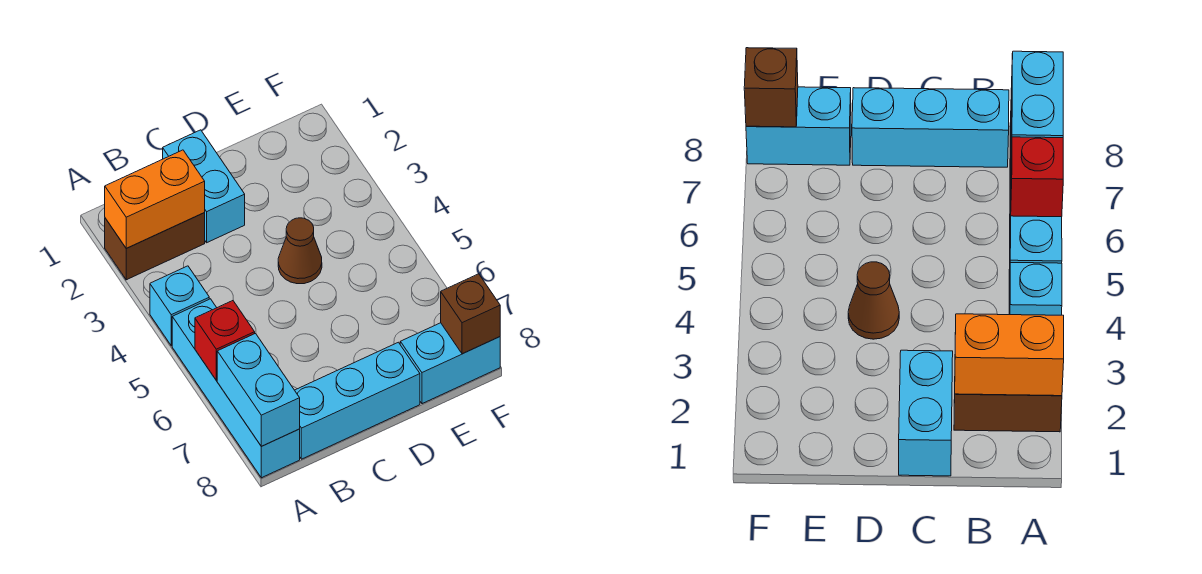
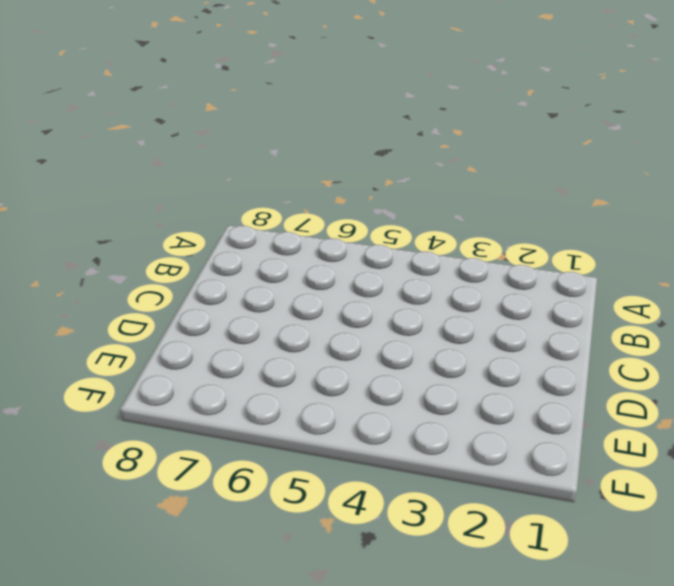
none -> brown 1x2 brick [105,213,205,280]
none -> cyan 1x1 brick [150,266,209,346]

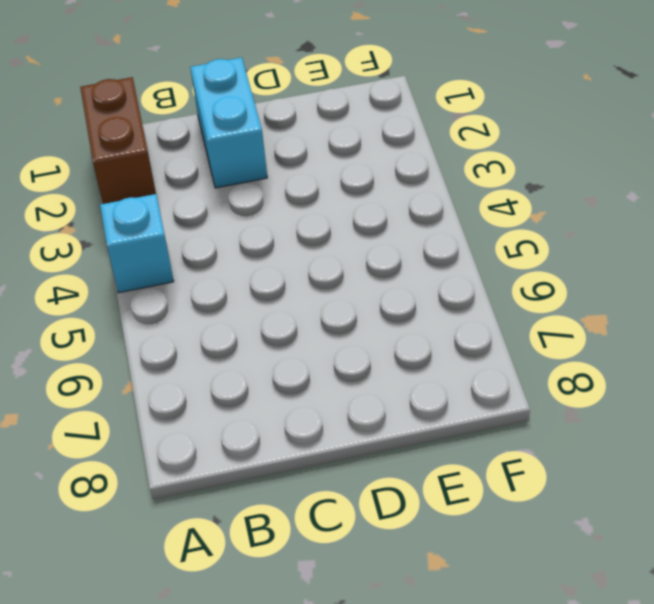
brown 1x2 brick [80,77,156,204] -> brown 1x2 brick turned to [105,213,205,280]
none -> cyan 1x4 brick [172,299,300,478]
none -> cyan 1x3 brick [295,342,420,459]

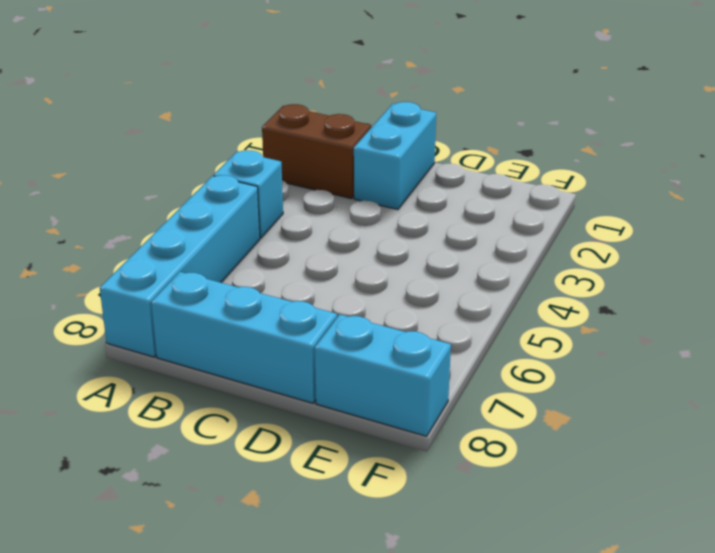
none -> brown 1x1 cone [278,218,322,284]
none -> orange 1x2 brick [105,150,205,248]

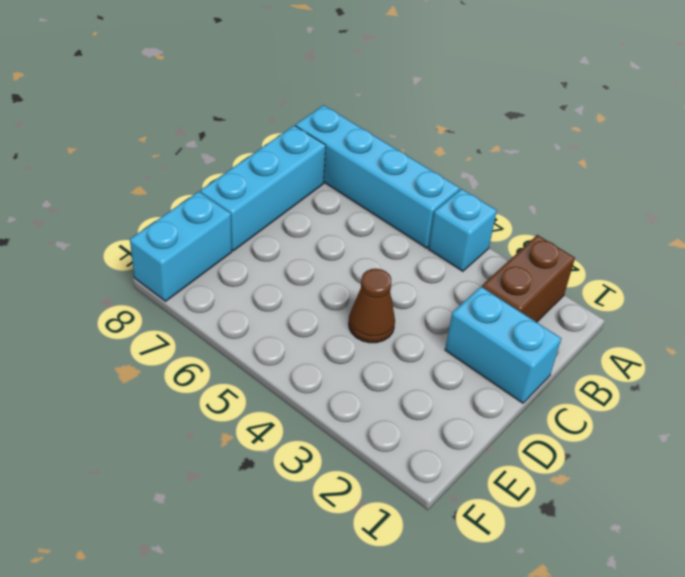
none -> orange 1x2 brick [105,150,205,248]
none -> red 1x1 brick [195,301,255,380]

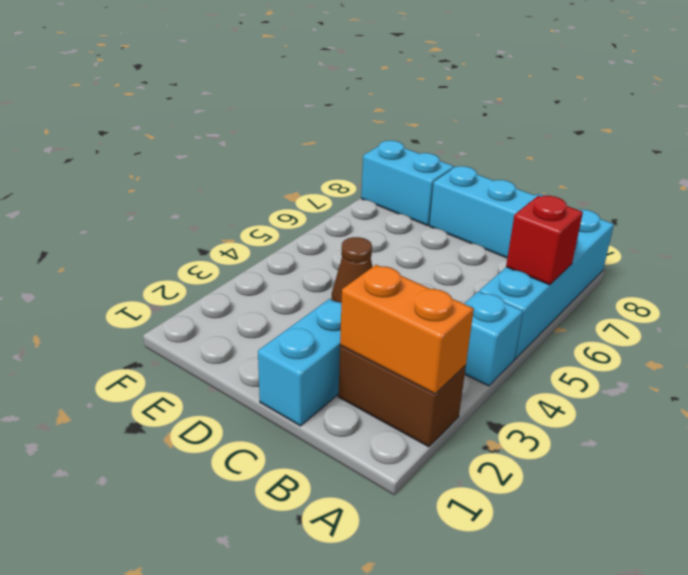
none -> cyan 1x2 brick [217,333,300,446]
none -> brown 1x1 brick [441,274,500,354]

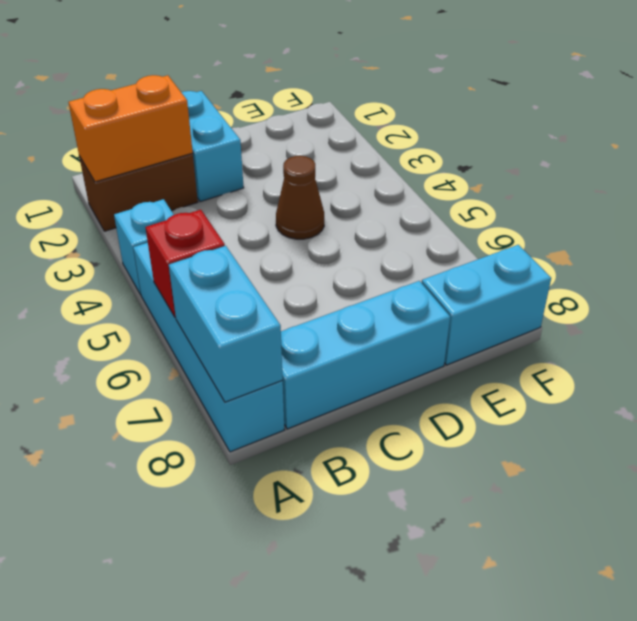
none -> brown 1x1 brick [441,274,500,354]

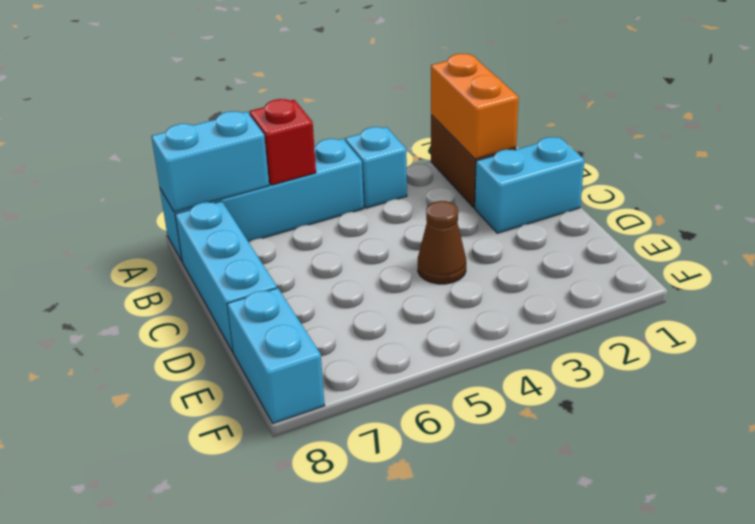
none -> brown 1x1 brick [441,274,500,354]

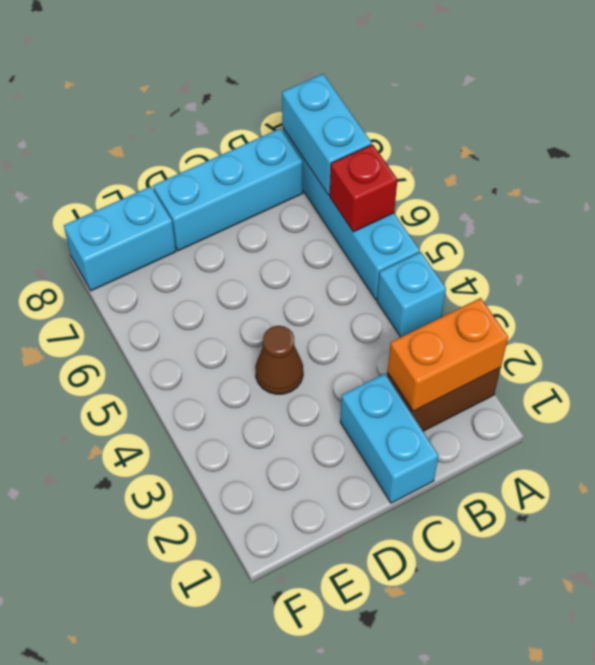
none -> brown 1x1 brick [441,274,500,354]

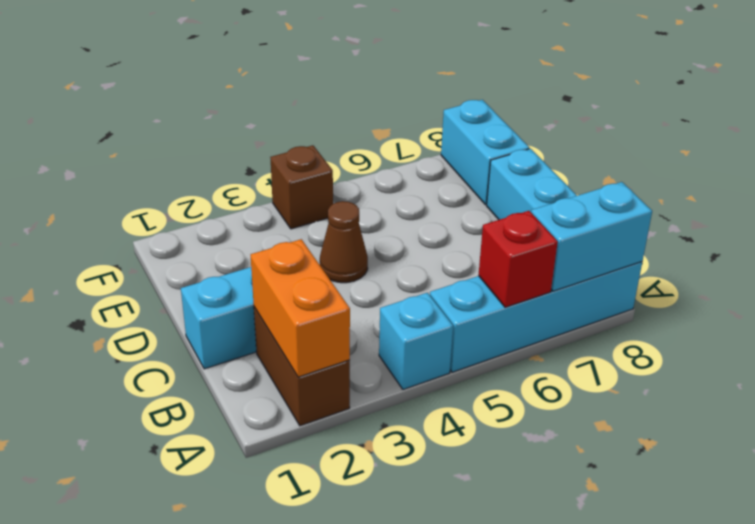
brown 1x1 brick [270,145,333,229] -> brown 1x1 brick moved to [441,274,500,354]

